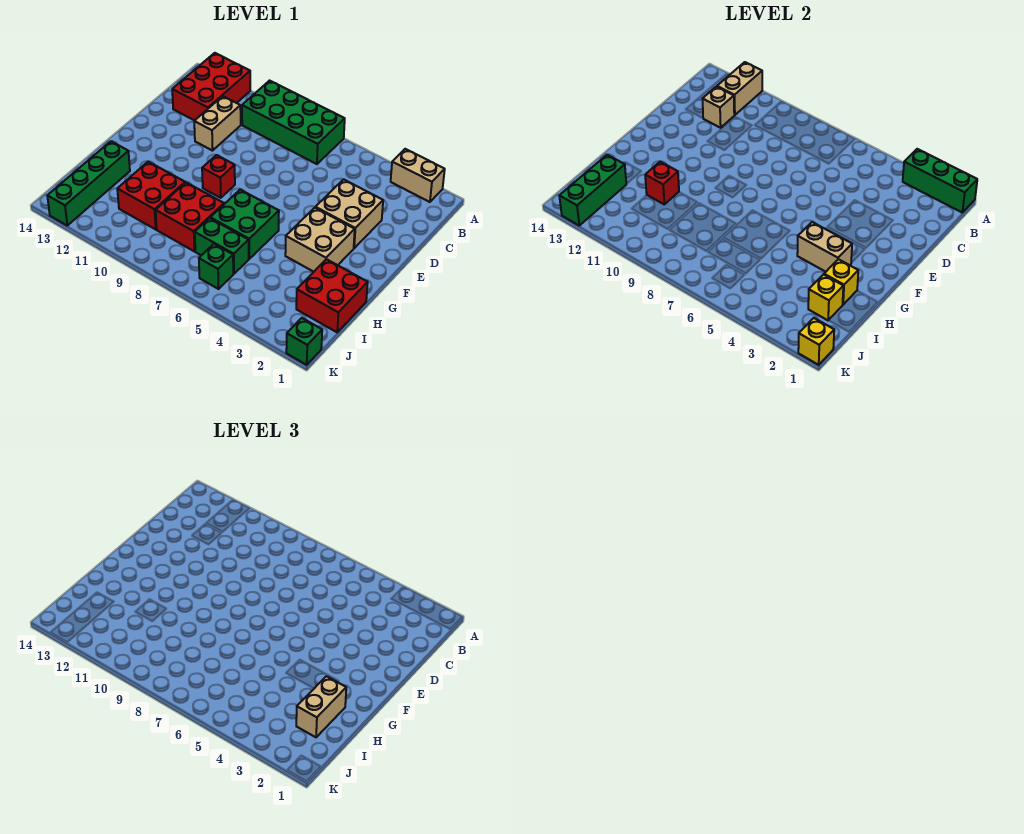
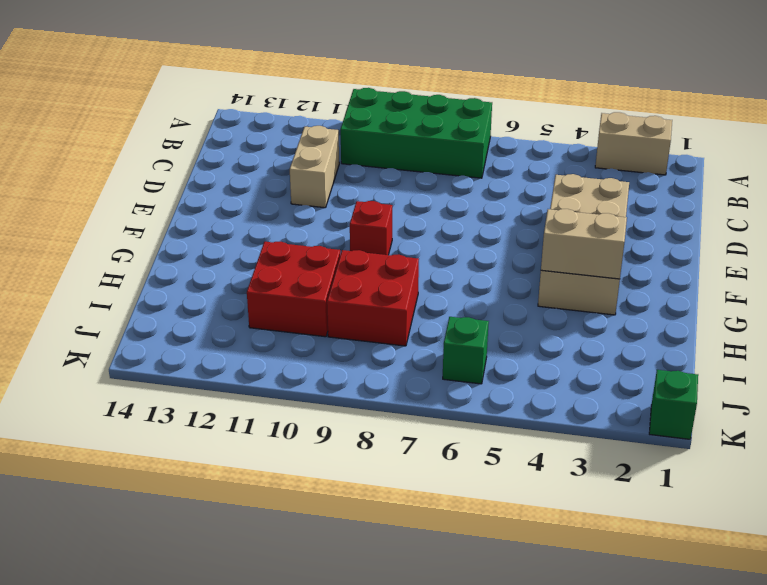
none -> red 2x3 brick [172,53,250,121]
none -> green 2x2 brick [210,190,279,259]
none -> red 2x2 brick [296,259,368,332]

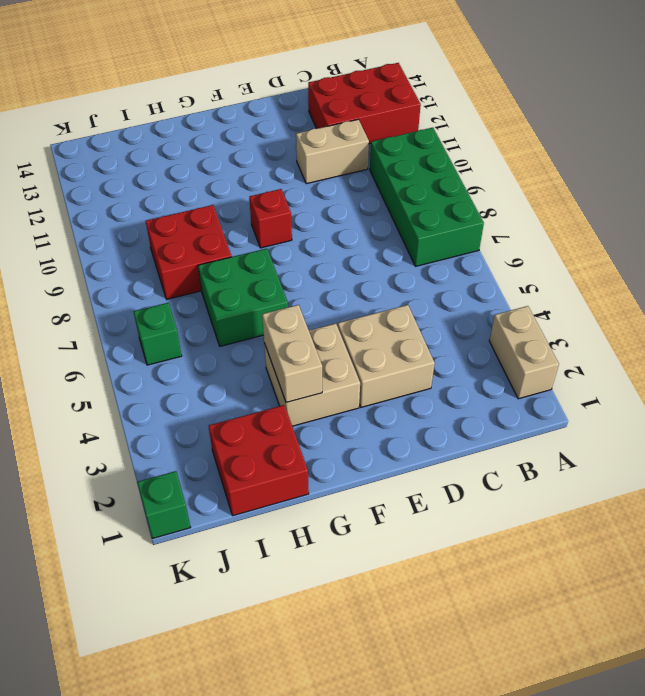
none -> red 2x2 brick [117,162,185,230]
none -> green 1x4 brick [47,141,130,225]
none -> green 1x2 brick [195,218,249,274]

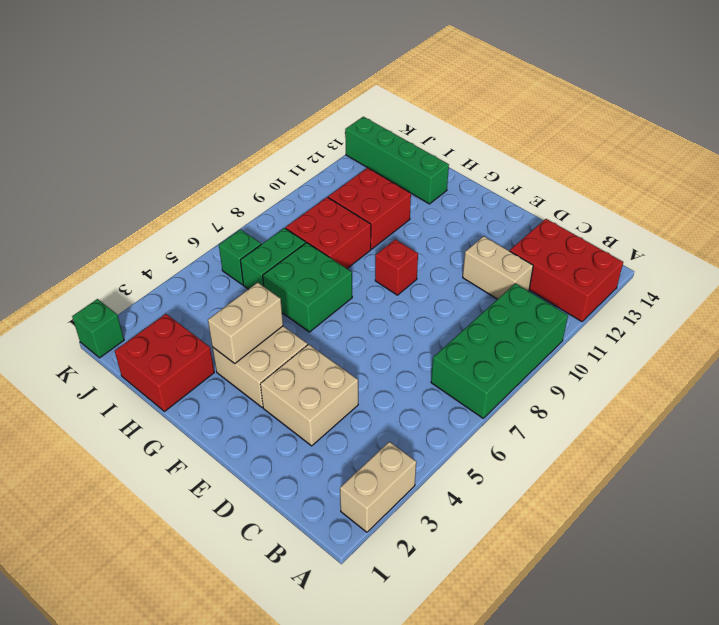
none -> green 1x3 brick [903,149,977,212]
none -> tan 1x2 brick [717,62,762,115]
none -> tan 1x1 brick [703,87,734,128]

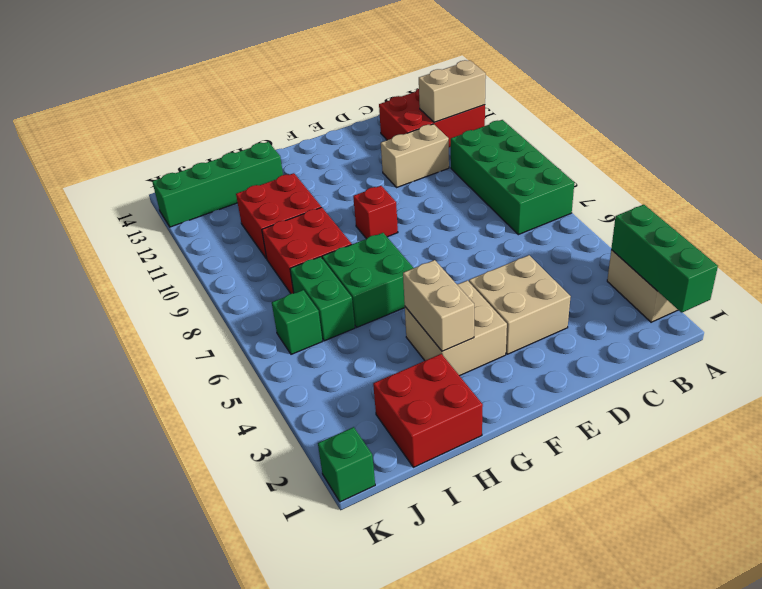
none -> tan 1x1 brick [703,87,734,128]
none -> yellow 1x1 brick [824,259,858,305]
none -> red 1x1 brick [645,162,679,204]

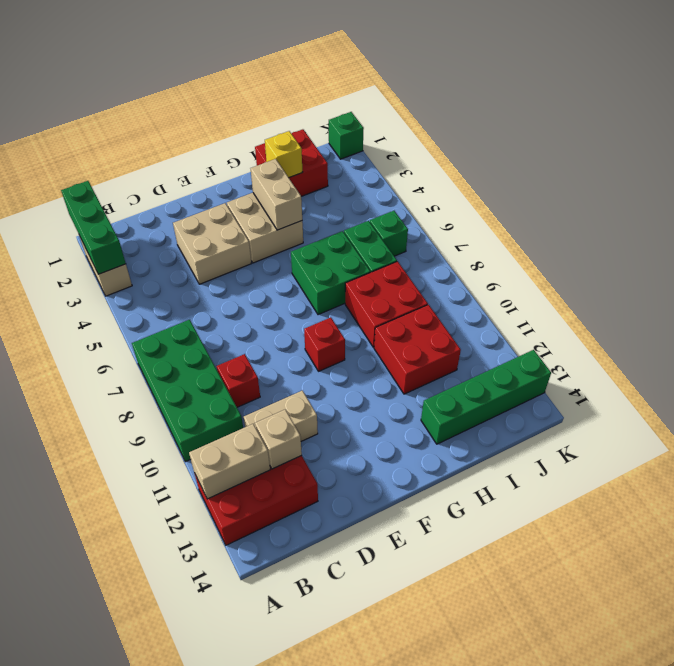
red 1x1 brick [217,354,260,407] -> red 1x1 brick moved to [645,162,679,204]
none -> yellow 1x1 brick [808,275,843,320]
none -> green 1x3 brick [559,155,626,225]
none -> yellow 1x1 brick [798,318,834,365]

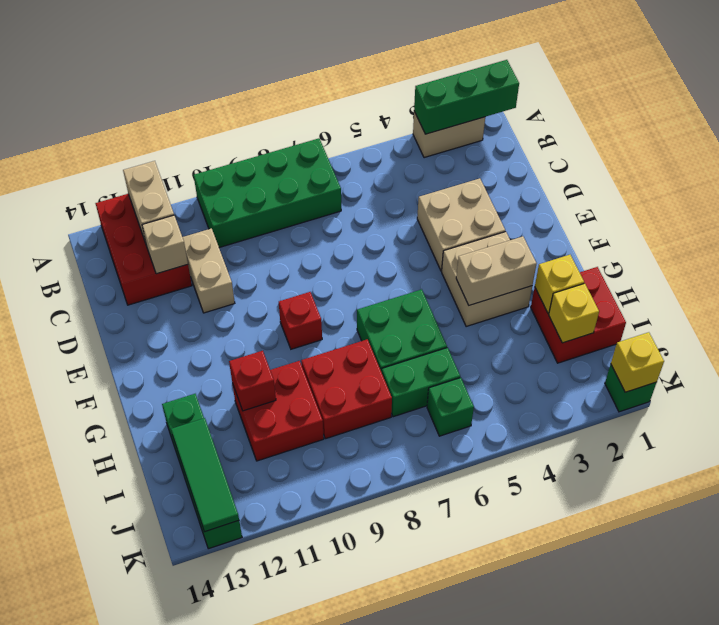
green 1x3 tile [171,418,239,532] -> green 1x3 brick [559,155,626,225]
none -> tan 1x2 brick [296,676,346,737]

